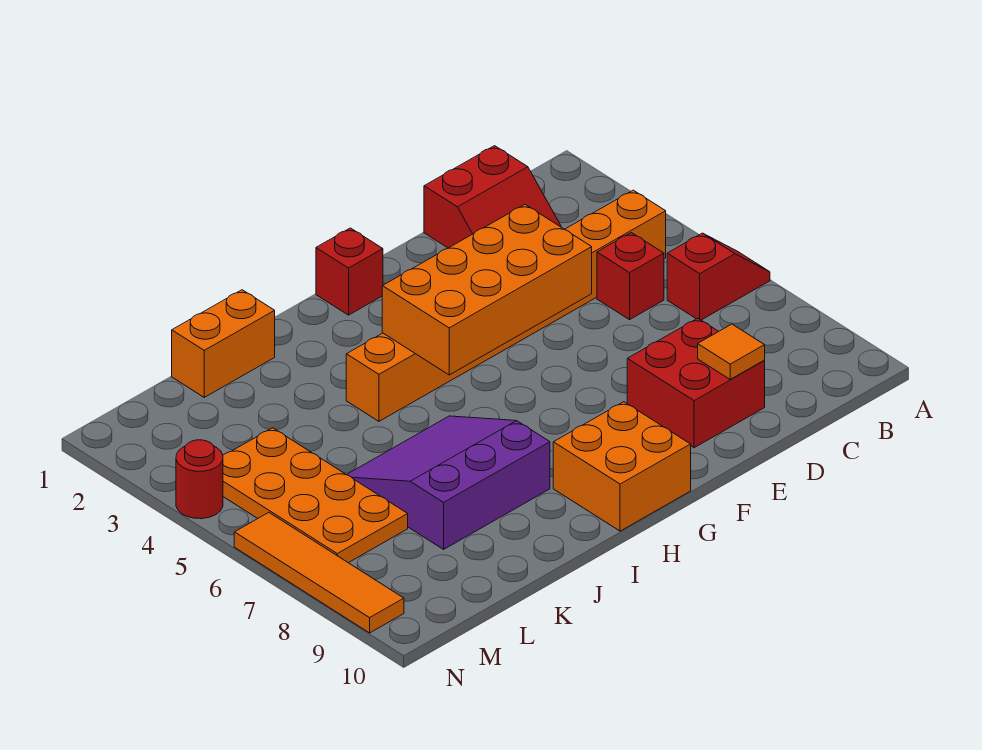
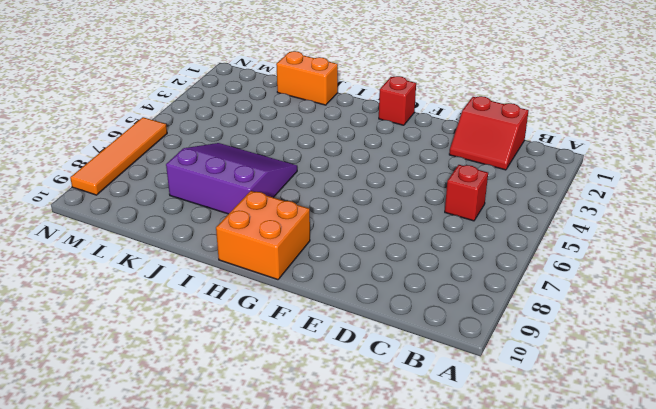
none -> red 1x2 slope [667,233,770,320]
none -> orange 1x8 brick [346,190,666,421]
none -> red 2x2 brick [627,318,765,448]

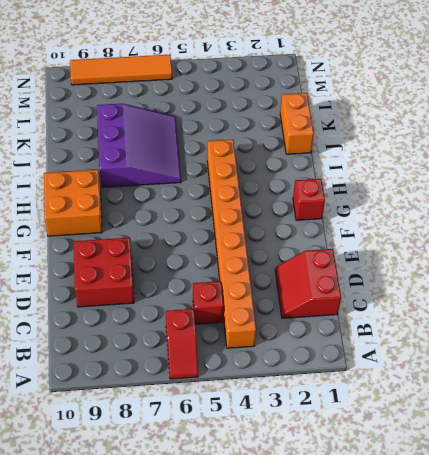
none -> orange 2x4 plate [223,428,408,563]
none -> red 1x1 round brick [176,440,223,519]
none -> orange 1x1 tile [698,324,765,379]

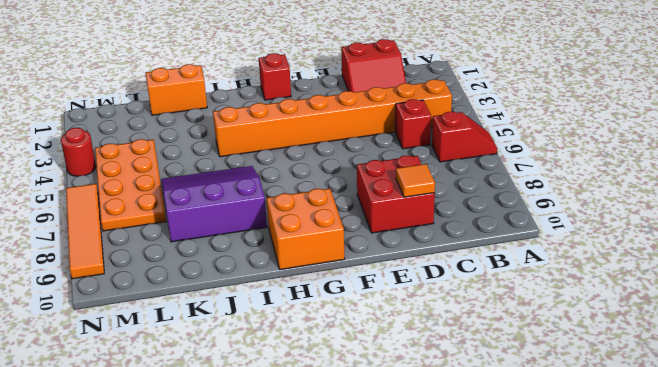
none -> orange 2x4 brick [382,205,592,375]

